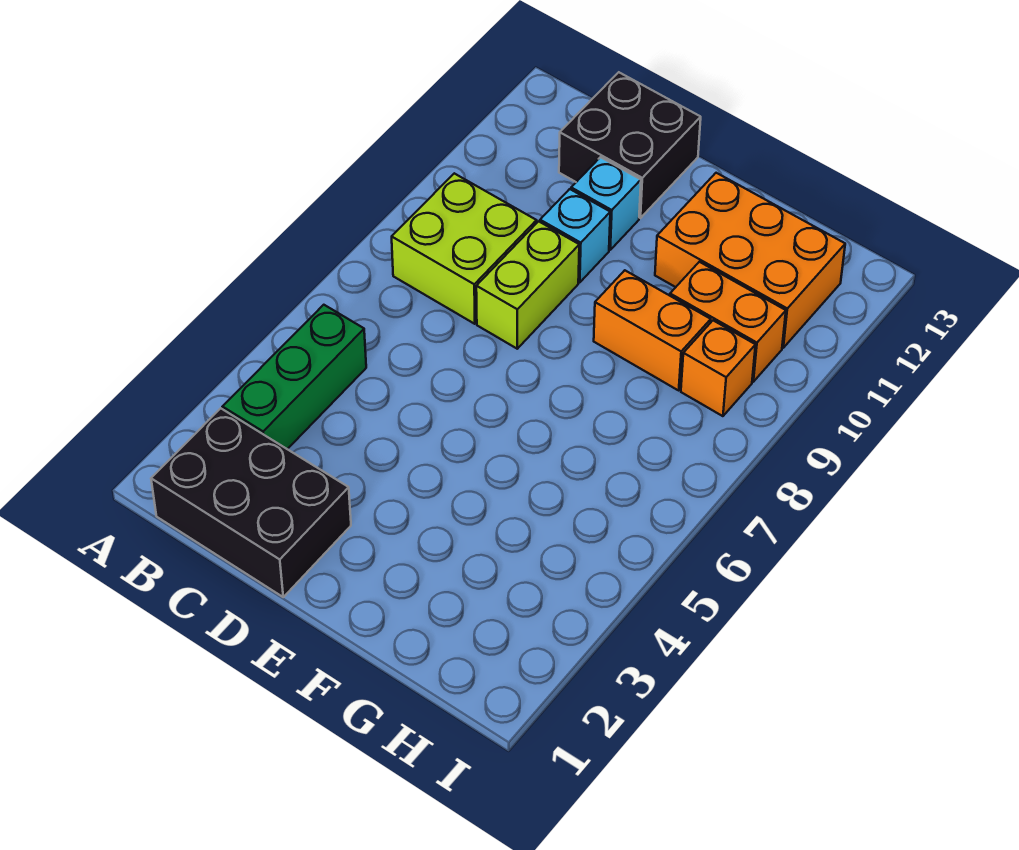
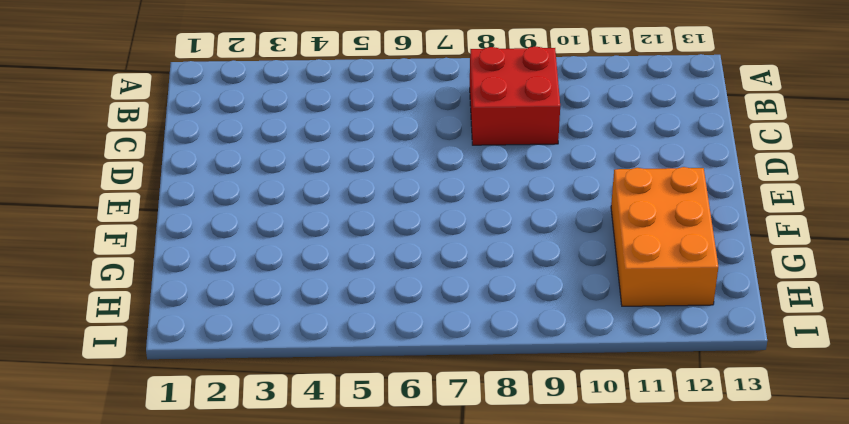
red 2x2 brick [470,46,560,145] -> lime 2x2 brick [392,173,537,324]
none -> black 2x3 brick [151,408,351,597]
none -> green 1x3 brick [223,305,366,449]

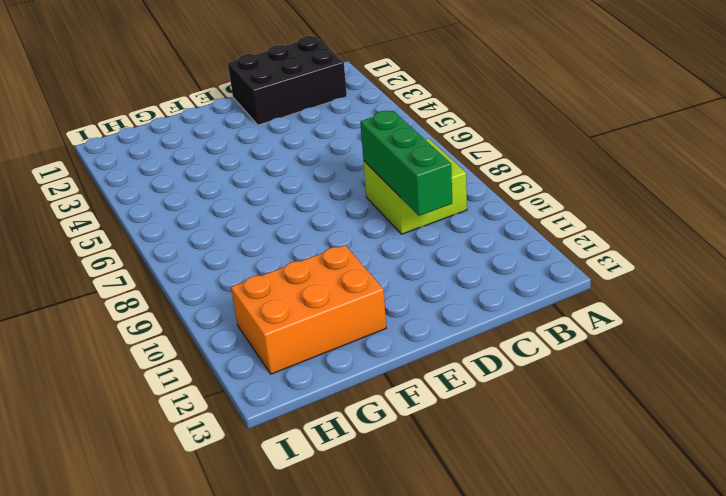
green 1x3 brick [360,111,452,216] -> green 1x3 brick moved to [223,305,366,449]
none -> black 2x2 brick [559,72,701,218]
none -> lime 1x2 brick [476,221,579,349]

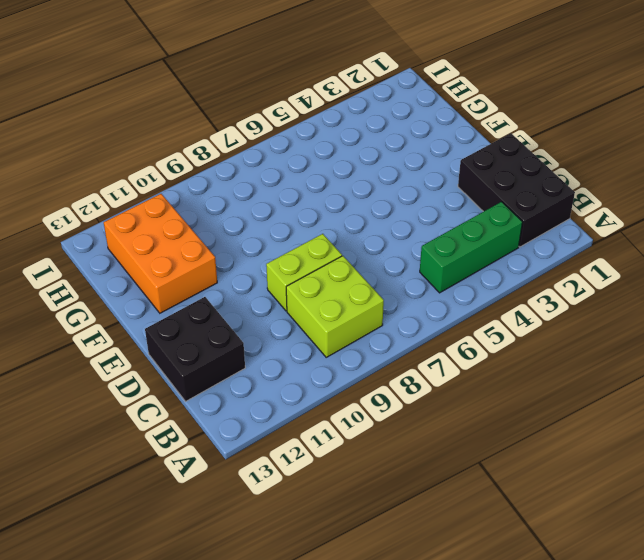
none -> cyan 1x1 brick [540,189,610,282]
none -> cyan 1x1 brick [571,157,641,250]

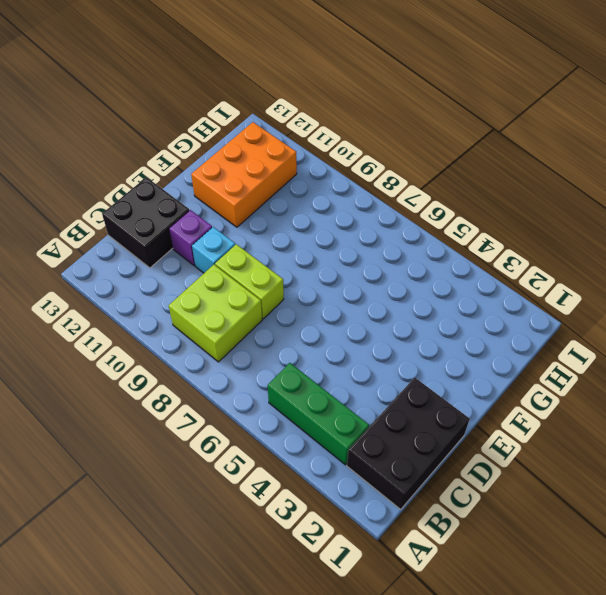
purple 1x1 brick [169,210,212,266] -> cyan 1x1 brick [571,157,641,250]
none -> orange 1x2 brick [594,270,711,390]
none -> orange 1x2 brick [670,262,786,382]

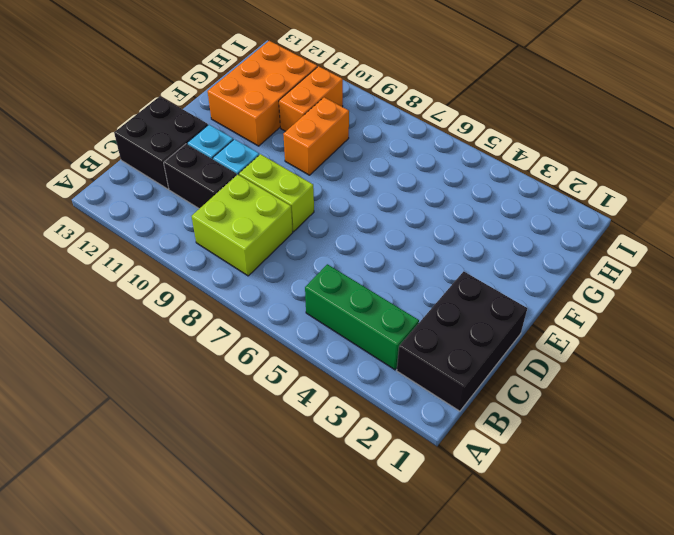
black 1x2 brick [164,144,237,209] -> none
none -> orange 1x1 brick [681,321,755,416]

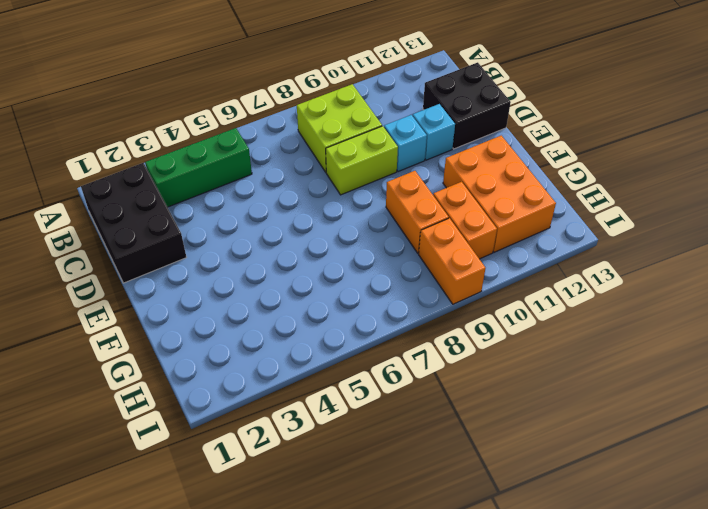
orange 1x2 brick [419,218,485,304] -> orange 1x1 brick [681,321,755,416]

